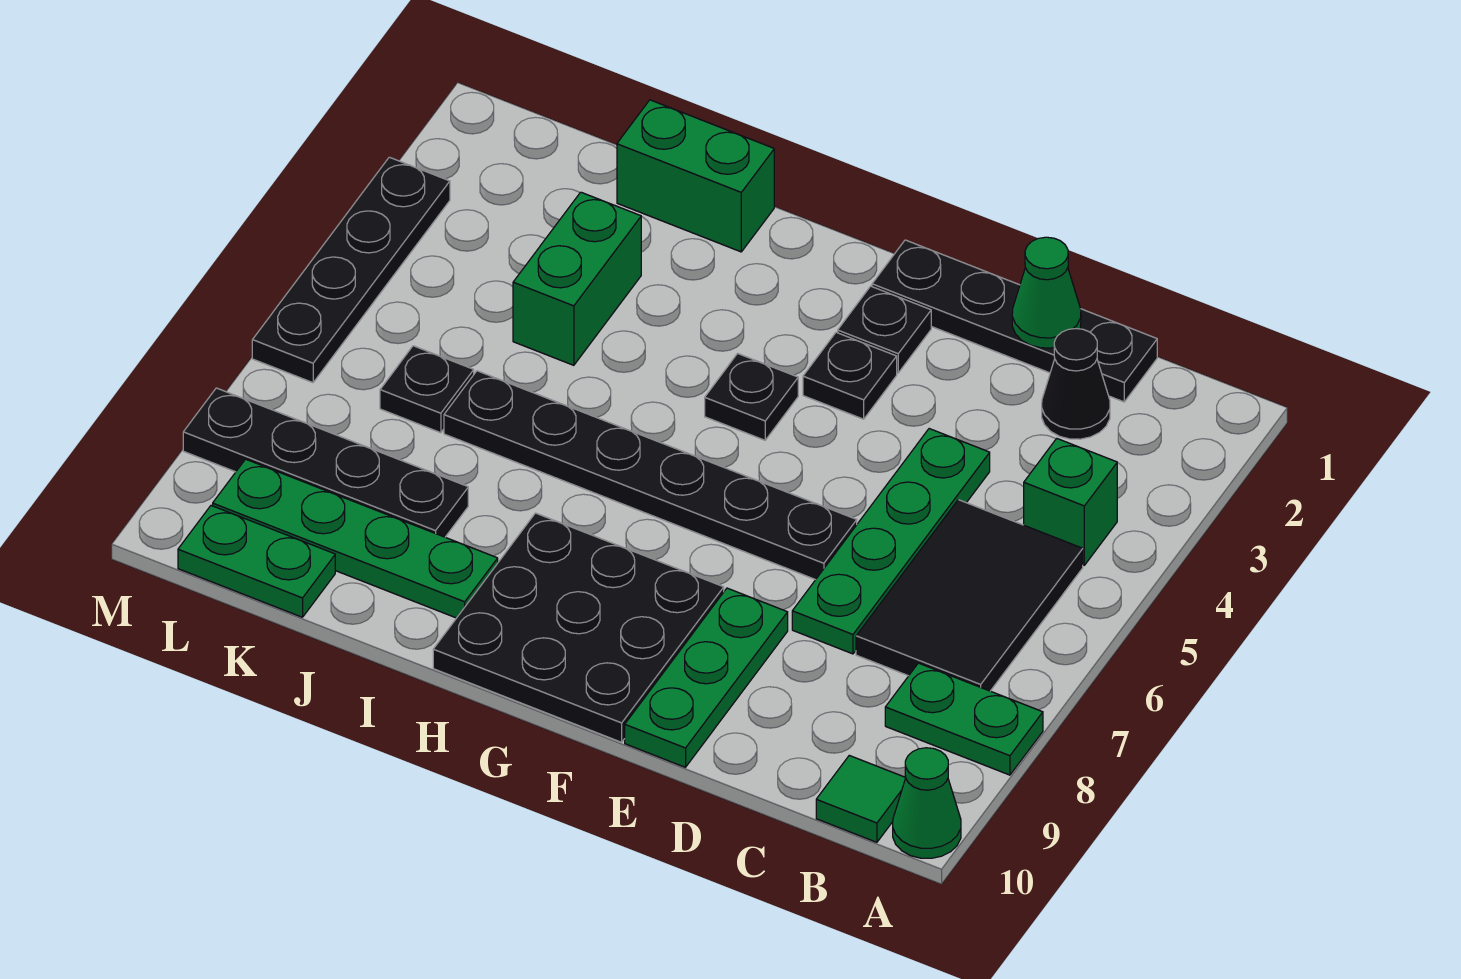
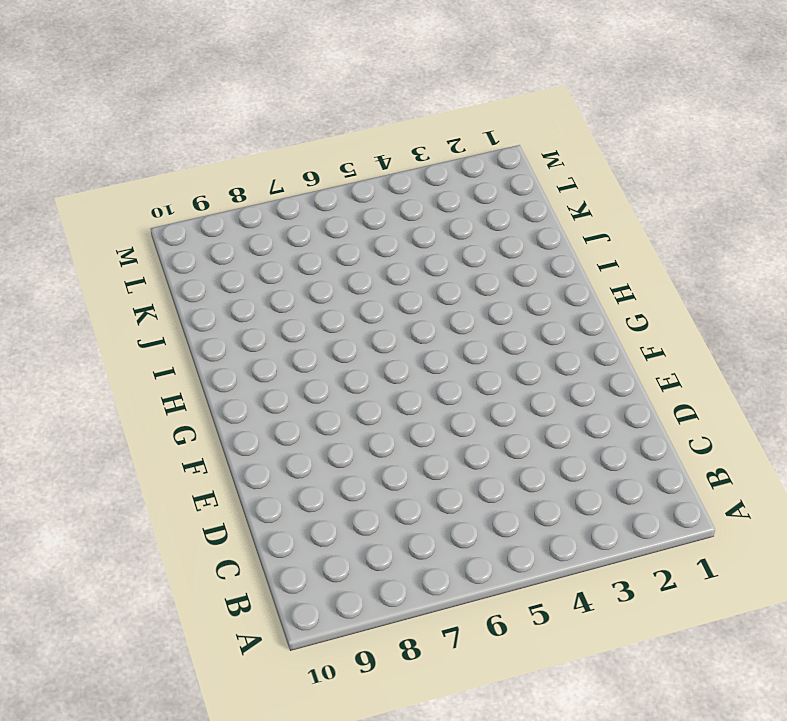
none -> green 1x2 plate [885,663,1043,775]
none -> green 1x1 cone [893,748,961,858]
none -> green 1x1 brick [1024,439,1117,565]

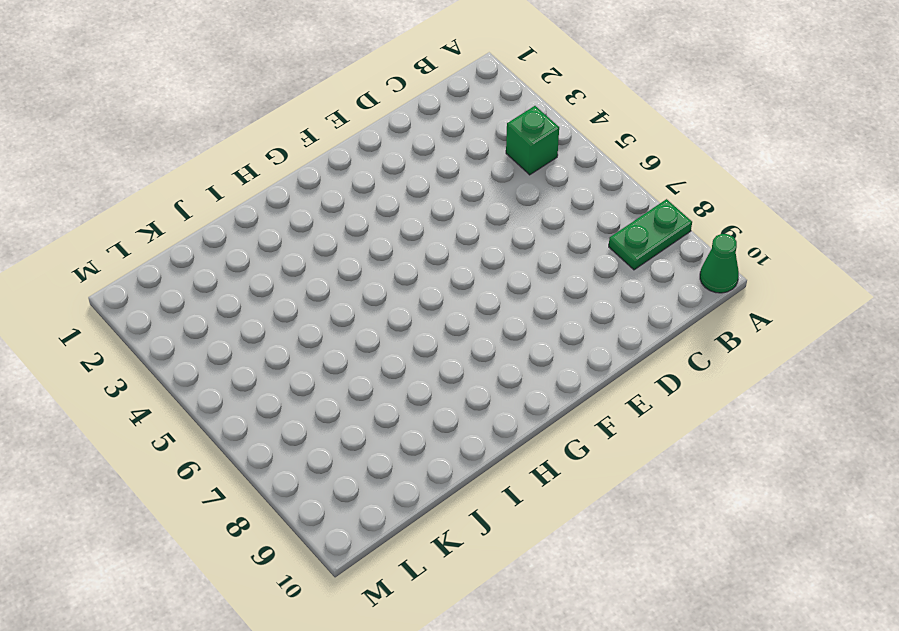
none -> black 2x3 tile [856,500,1083,691]
none -> green 1x1 tile [816,755,906,842]
none -> black 1x4 plate [872,240,1157,402]

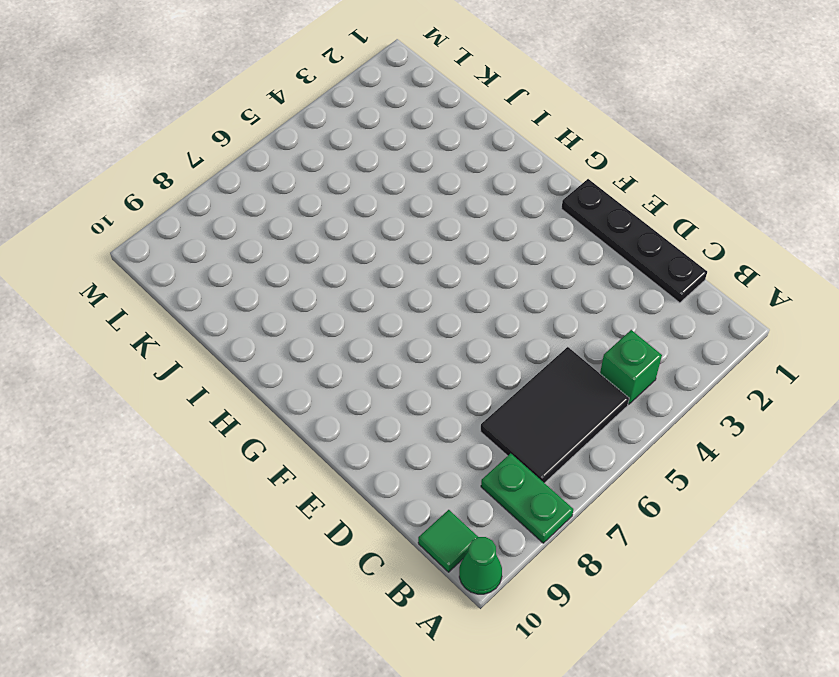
none -> black 1x1 cone [1042,329,1110,439]
none -> green 1x4 plate [792,429,990,654]
none -> black 1x6 plate [444,371,857,580]

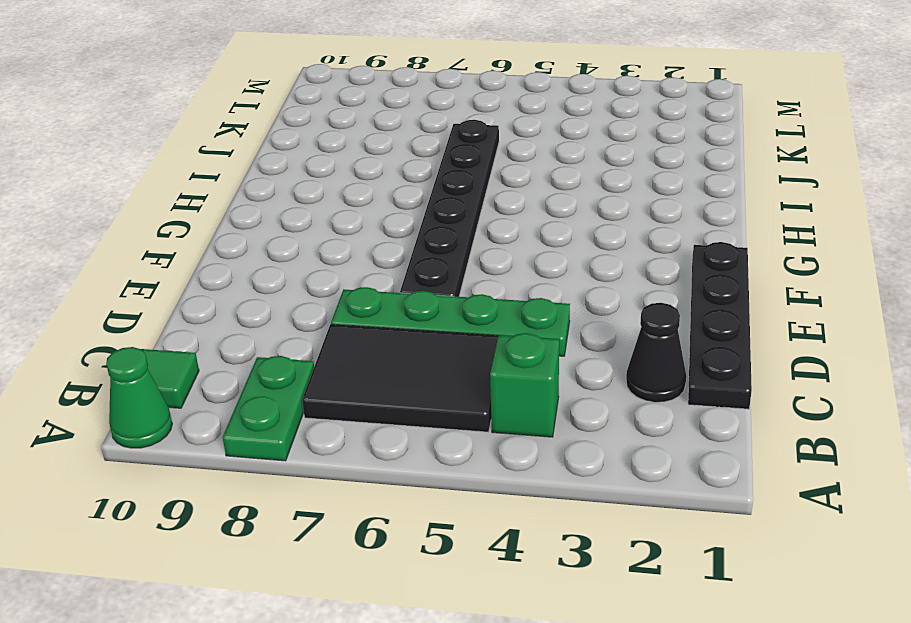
none -> green 1x3 plate [625,588,788,767]
none -> black 1x1 plate [838,286,931,373]
none -> black 1x1 plate [803,332,897,419]

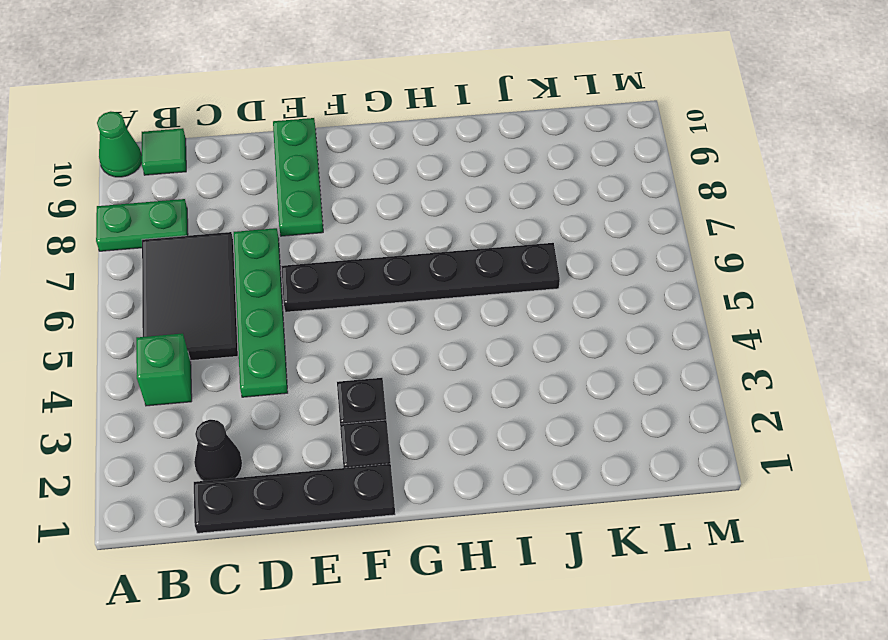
none -> black 3x3 plate [433,513,724,742]
none -> black 1x1 plate [705,354,798,440]
none -> green 1x2 brick [617,100,774,252]

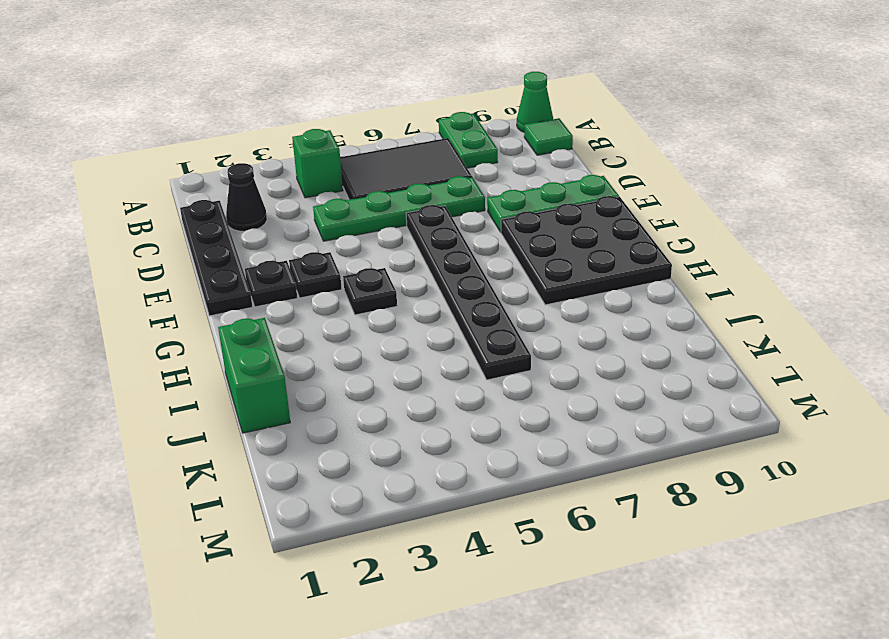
none -> green 1x4 plate [213,459,498,618]
none -> green 1x2 brick [513,192,641,365]
none -> black 1x4 plate [183,388,468,537]

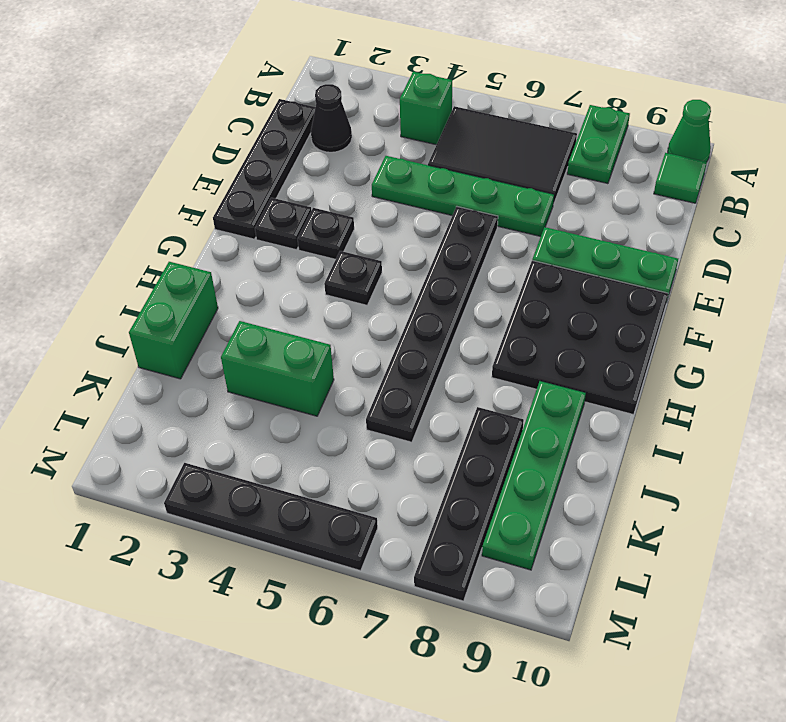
none -> black 1x1 plate [380,346,474,433]
none -> green 1x2 plate [178,506,335,617]
none -> green 1x1 cone [1012,237,1081,348]

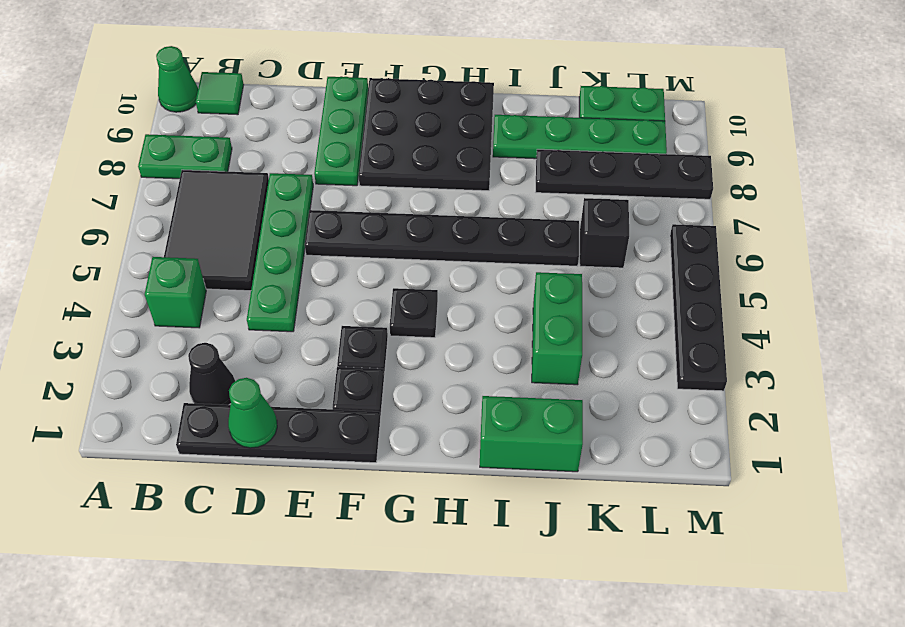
black 1x1 brick [580,198,629,268] -> black 1x1 plate [380,346,474,433]

